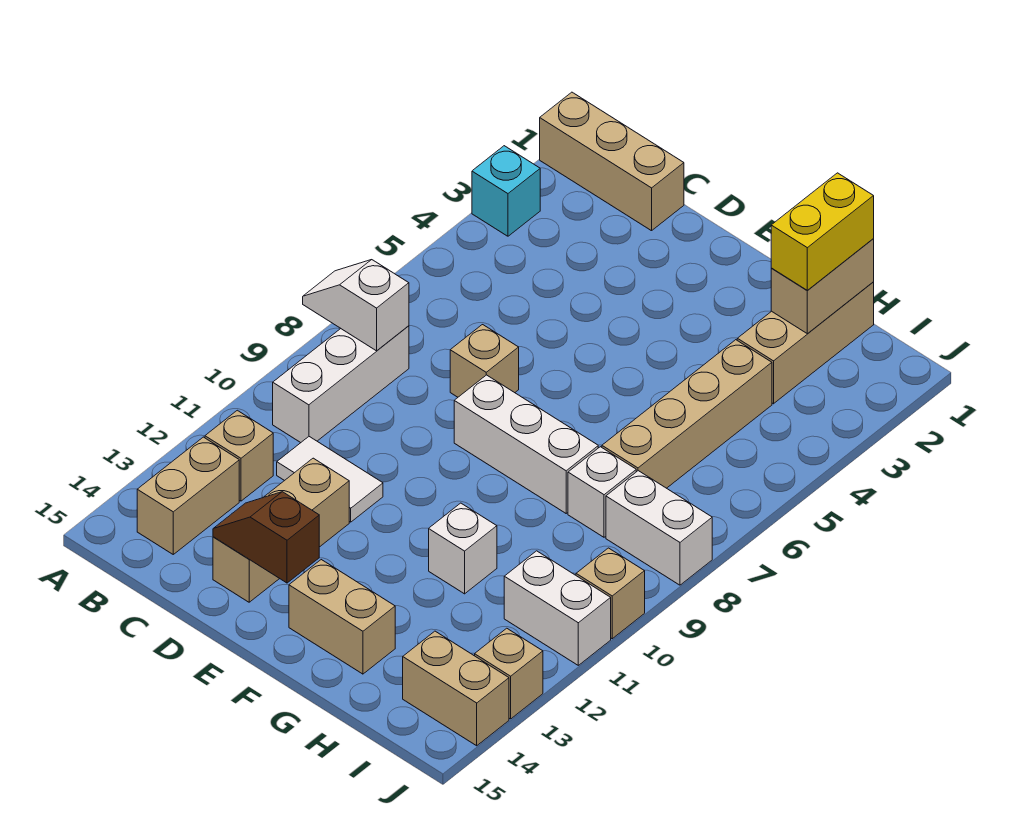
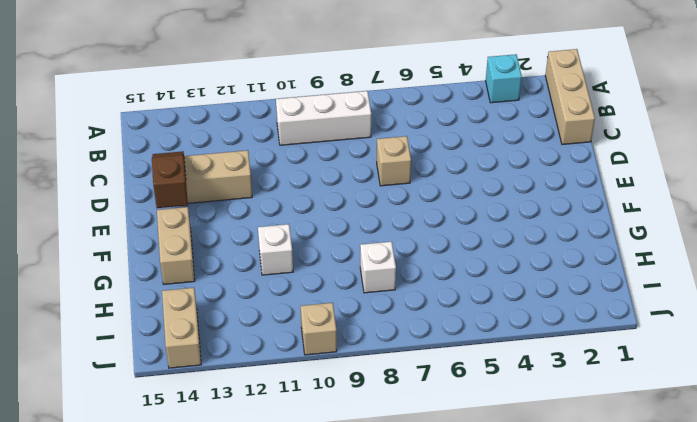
none -> tan 1x1 brick [205,410,273,501]
none -> tan 1x2 brick [137,437,239,554]
none -> white 1x2 tile [277,437,383,522]

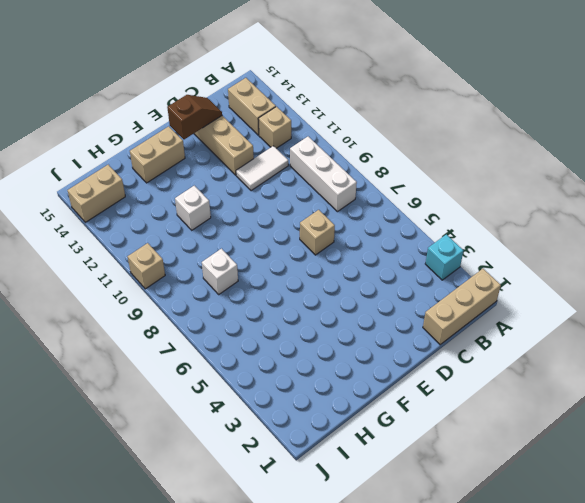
none -> white 1x3 brick [454,375,598,513]
none -> tan 1x3 brick [737,282,874,404]
none -> tan 1x4 brick [602,340,772,488]

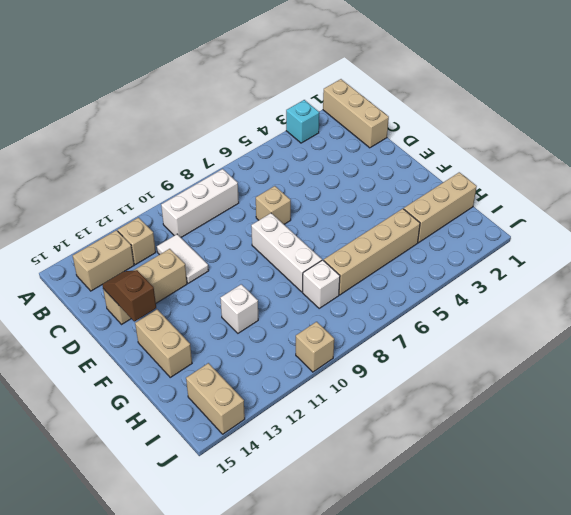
none -> white 1x2 brick [606,471,712,585]
none -> white 1x2 brick [504,551,611,665]
none -> tan 1x1 brick [475,628,543,719]

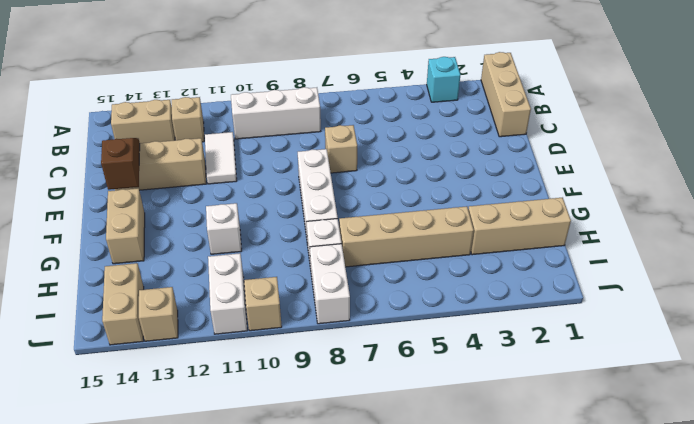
none -> white 1x2 slope [303,260,409,351]
none -> tan 1x2 brick [771,239,874,334]
none -> yellow 1x2 brick [771,173,874,290]

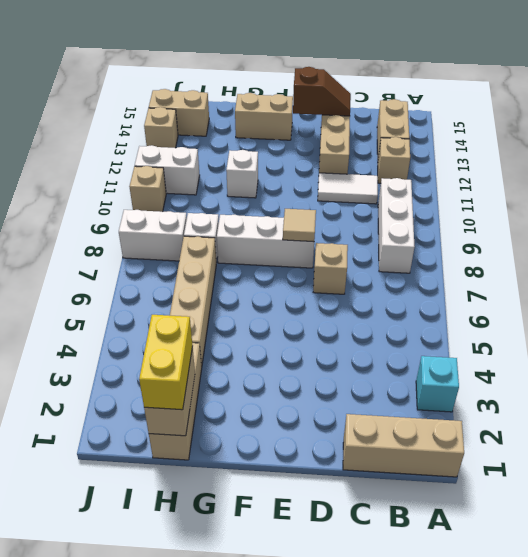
tan 1x1 tile [283,209,316,242] -> none
none -> white 1x2 slope [303,260,409,351]

